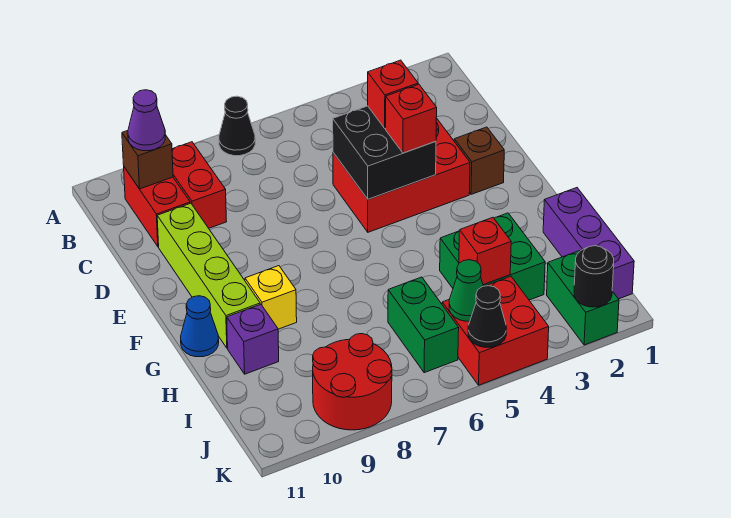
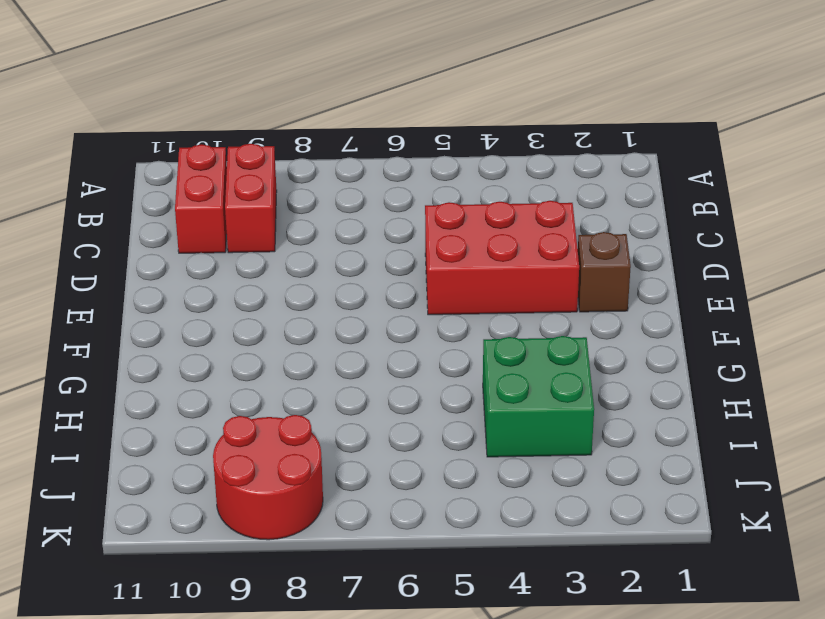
none -> black 1x1 cone [219,96,255,156]
none -> lime 1x4 brick [157,203,260,348]
none -> yellow 1x1 brick [245,266,297,329]

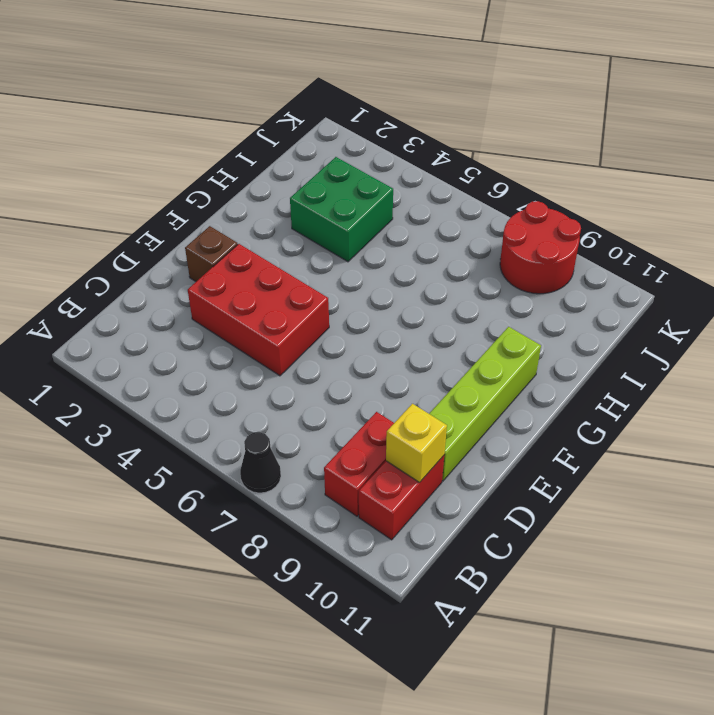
yellow 1x1 brick [386,404,447,482] -> yellow 1x1 brick moved to [245,266,297,329]
none -> blue 1x1 cone [181,296,219,357]
none -> purple 1x3 brick [543,188,634,299]
none -> purple 1x1 brick [227,304,279,374]

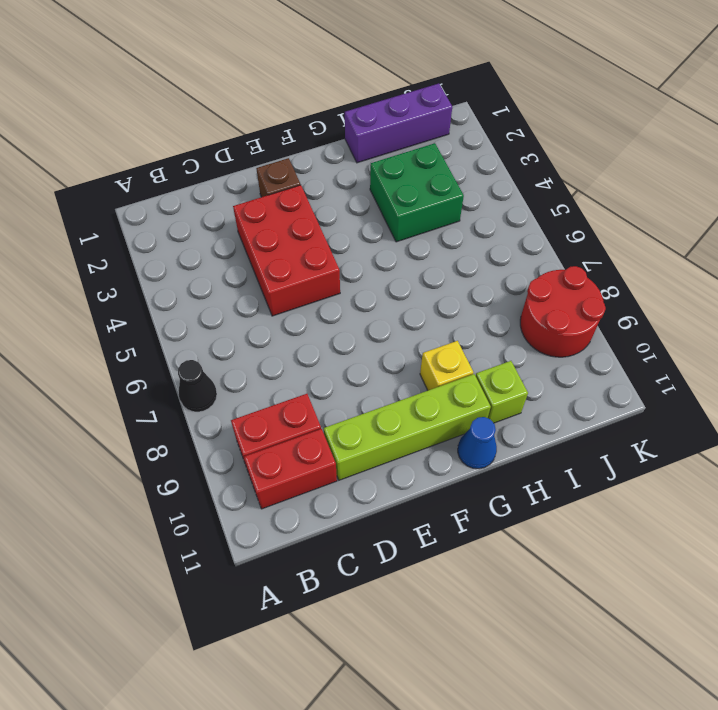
lime 1x1 brick [476,361,528,423] -> purple 1x1 brick [227,304,279,374]
none -> green 1x2 brick [388,277,459,373]
none -> green 1x2 brick [547,250,619,345]
none -> red 2x2 brick [442,276,549,385]

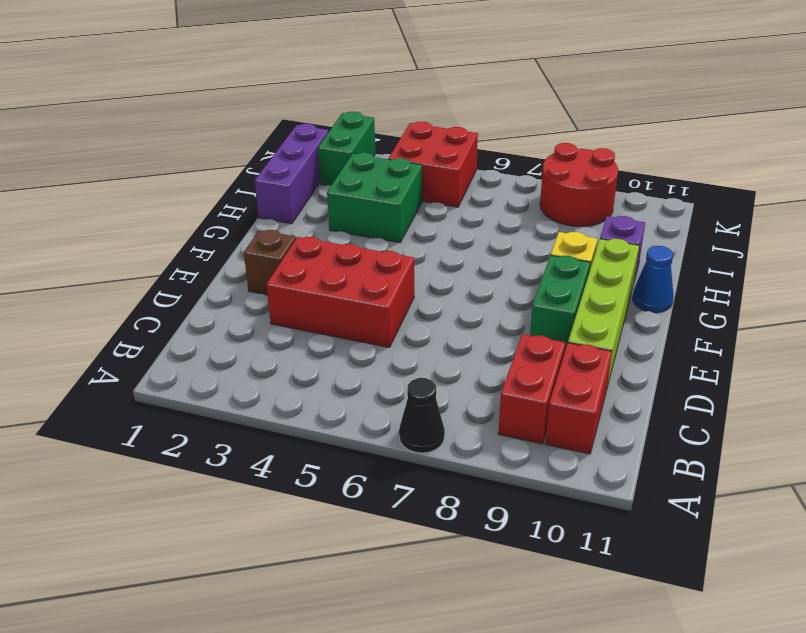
green 1x2 brick [530,255,590,350] -> green 1x2 brick moved to [388,277,459,373]
none -> brown 1x1 brick [122,131,173,189]
none -> black 2x2 brick [333,106,436,199]
none -> red 1x1 brick [459,217,511,285]

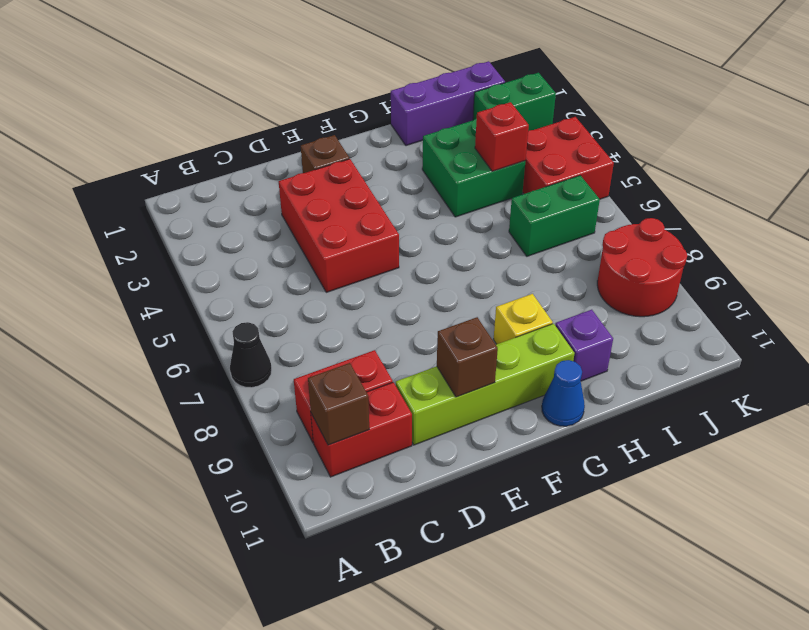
brown 1x1 brick [437,317,498,397] -> none
none -> black 2x2 brick [333,106,436,199]
none -> green 1x1 cone [449,260,483,321]
none -> black 1x1 round brick [574,246,614,307]

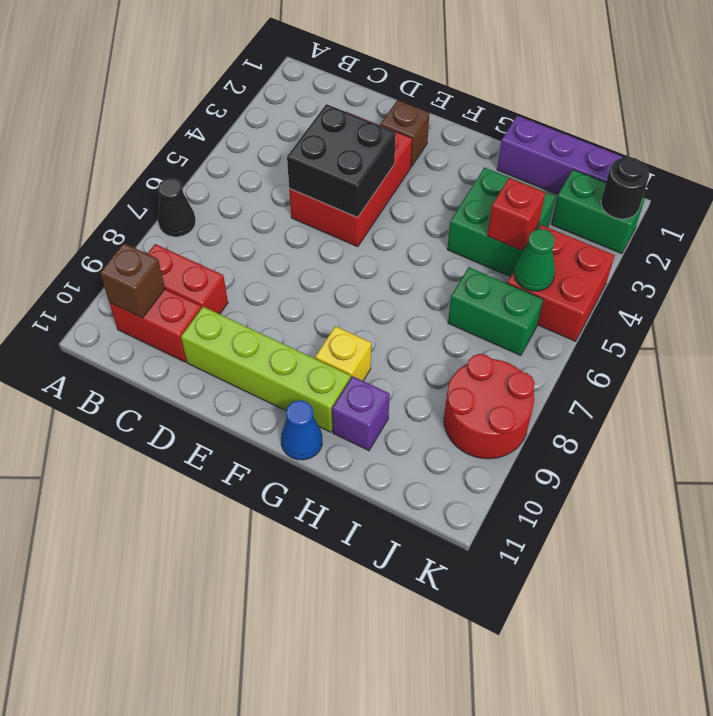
none -> black 1x1 cone [468,286,506,347]
none -> purple 1x1 cone [128,90,165,151]
none -> red 1x1 brick [368,60,418,128]

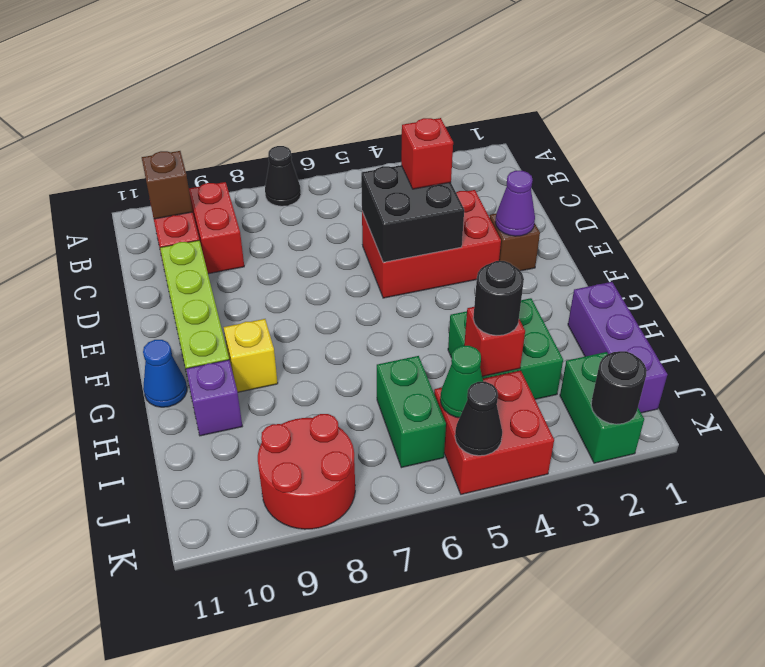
purple 1x1 cone [495,171,535,236] -> purple 1x1 cone moved to [128,90,165,151]
black 1x1 round brick [473,261,524,336] -> none
none -> red 1x1 brick [386,84,437,153]

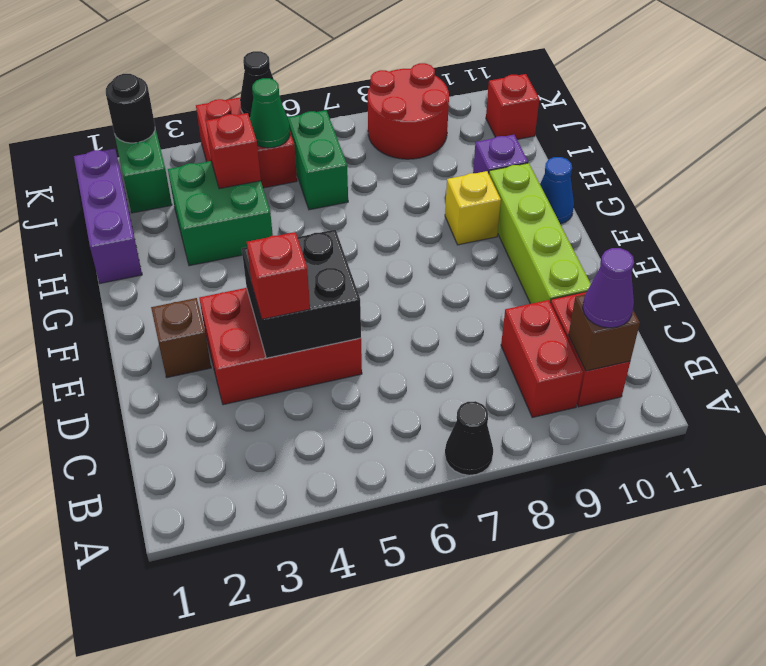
red 1x1 brick [486,74,539,139] -> red 1x1 brick moved to [386,84,437,153]

